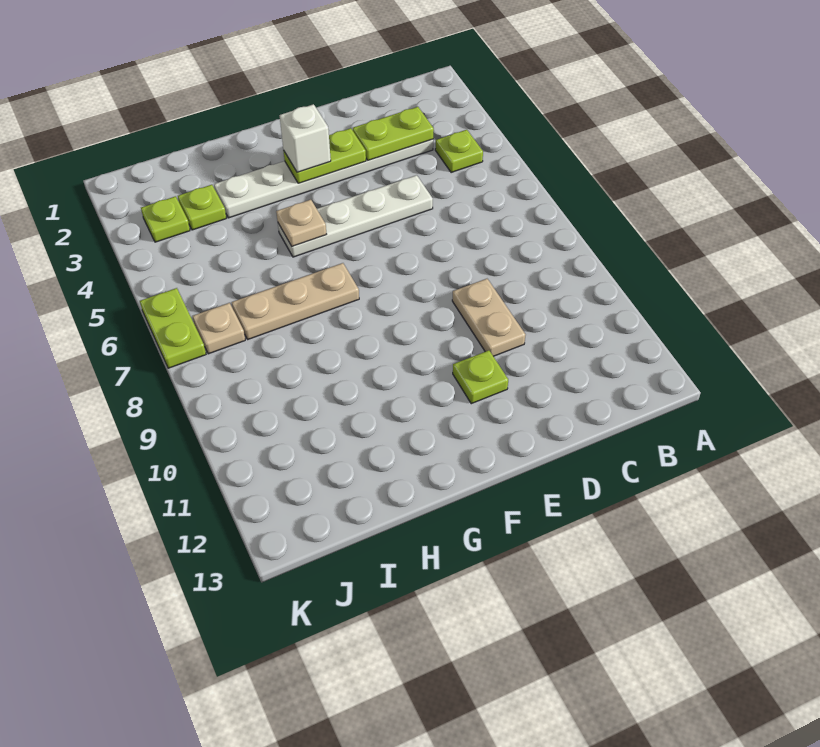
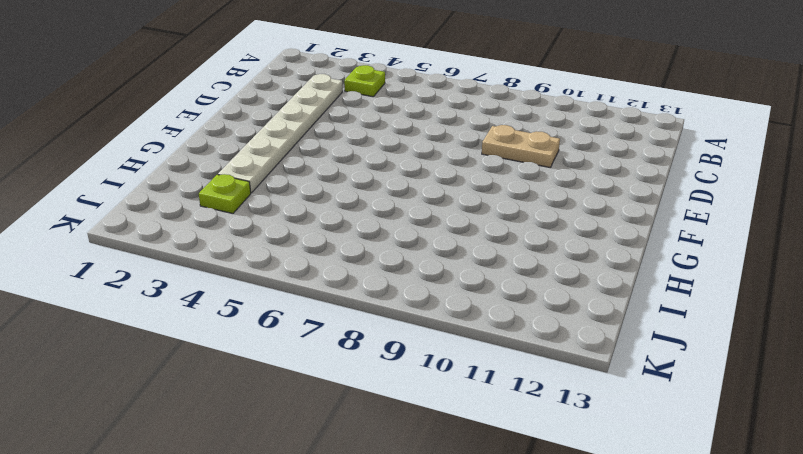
none -> white 1x4 plate [278,175,433,257]
none -> lime 1x1 plate [453,350,508,404]
none -> tan 1x3 plate [232,263,359,340]

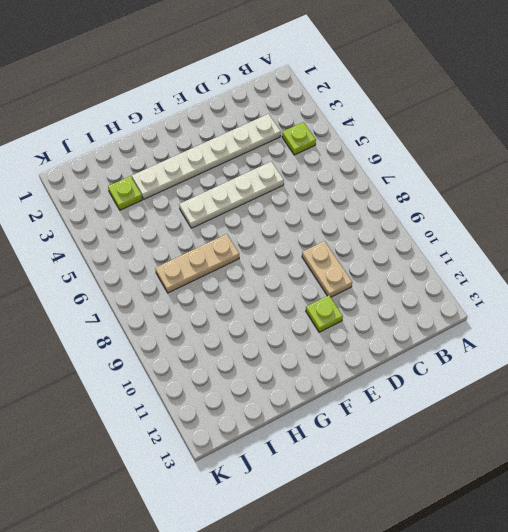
none -> lime 1x1 plate [141,196,190,242]
none -> tan 1x1 plate [193,303,245,354]
none -> lime 1x2 plate [140,288,206,368]

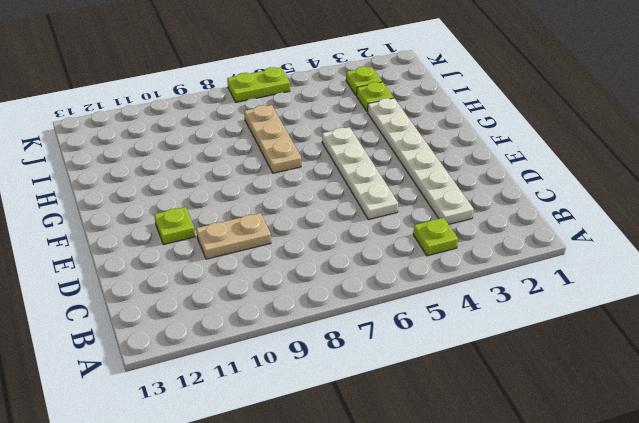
none -> tan 1x1 plate [193,303,245,354]
none -> lime 1x2 plate [353,107,434,160]
none -> lime 1x2 plate [283,128,366,183]

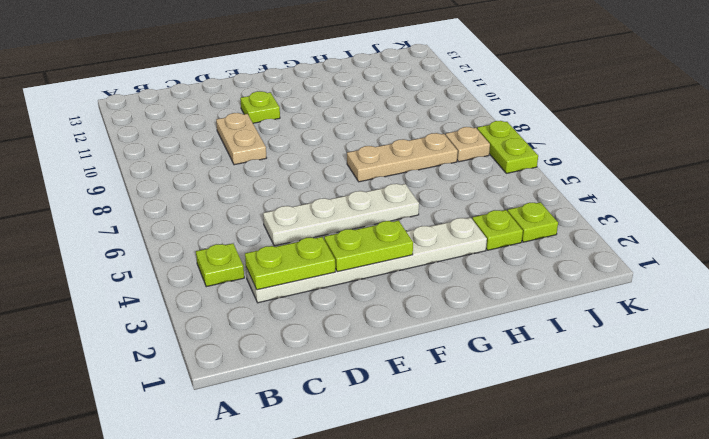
none -> tan 1x1 plate [276,200,327,246]
none -> white 1x1 brick [280,104,331,172]

